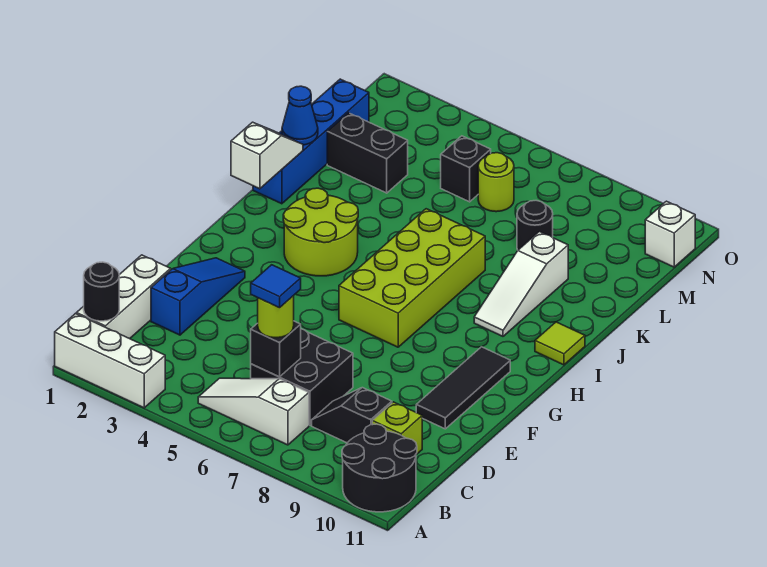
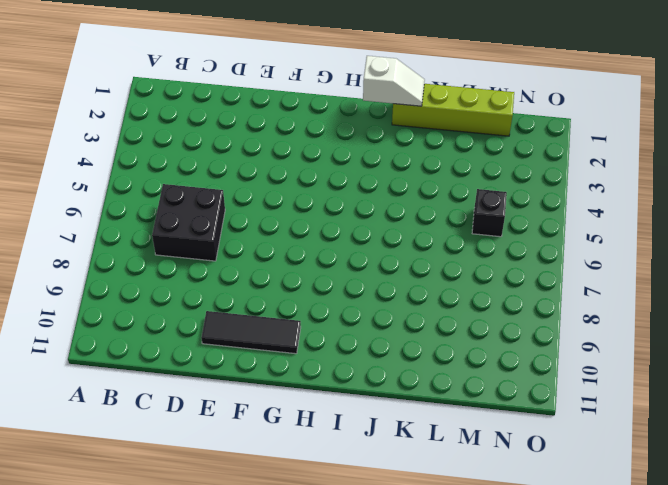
lime 1x4 brick [392,84,514,136] -> blue 1x4 brick [253,79,369,204]
none -> white 1x3 brick [55,314,165,408]
none -> black 2x2 round brick [342,424,417,512]
none -> white 1x3 brick [77,255,171,339]

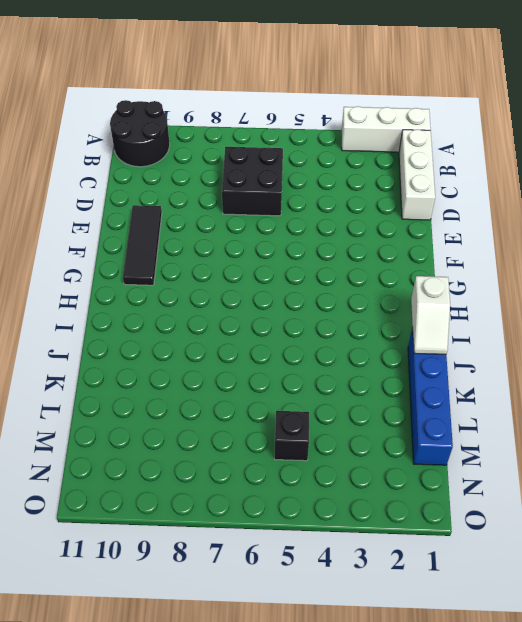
none -> white 1x3 slope [198,378,309,445]
none -> black 1x2 slope [312,388,392,443]
none -> lime 1x1 brick [372,402,422,455]

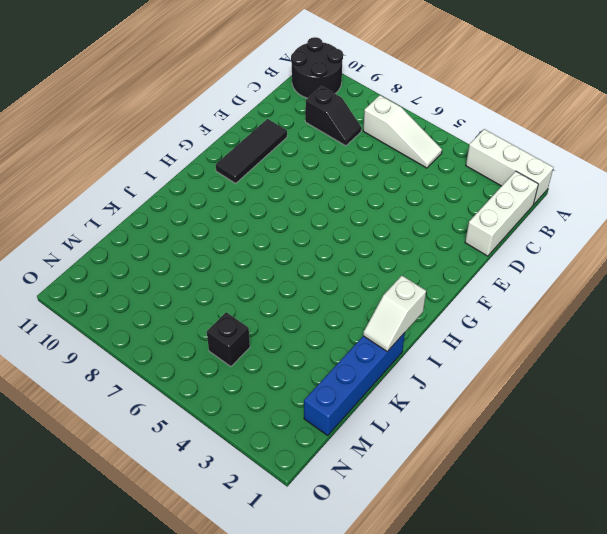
none -> black 2x2 brick [251,329,353,425]
none -> lime 1x1 brick [372,402,422,455]
none -> blue 1x3 slope [151,258,245,335]

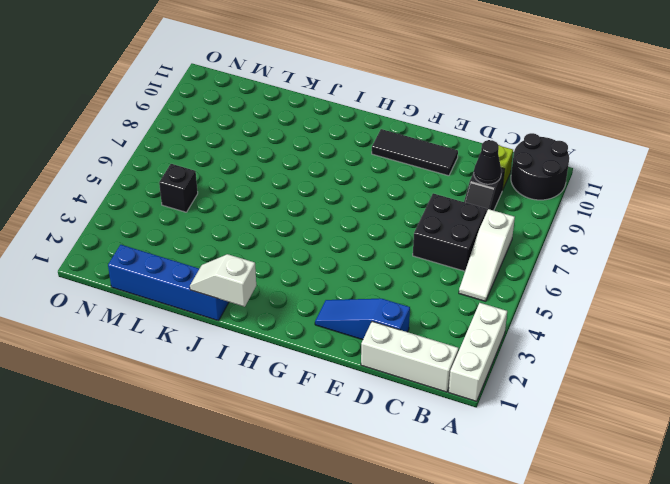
black 1x1 cone [474,140,502,184] -> none
none -> lime 2x4 brick [339,209,485,347]
none -> lime 2x2 round brick [283,188,358,276]
none -> white 1x3 slope [474,232,568,336]

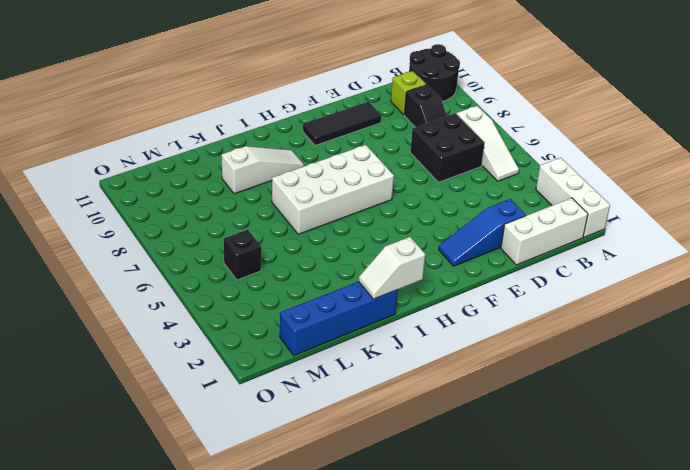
white 2x4 brick [272,145,394,234] -> lime 2x4 brick [339,209,485,347]
none -> lime 2x2 round brick [283,188,358,276]
none -> lime 1x1 tile [535,322,585,365]
none -> black 1x2 brick [327,113,408,193]

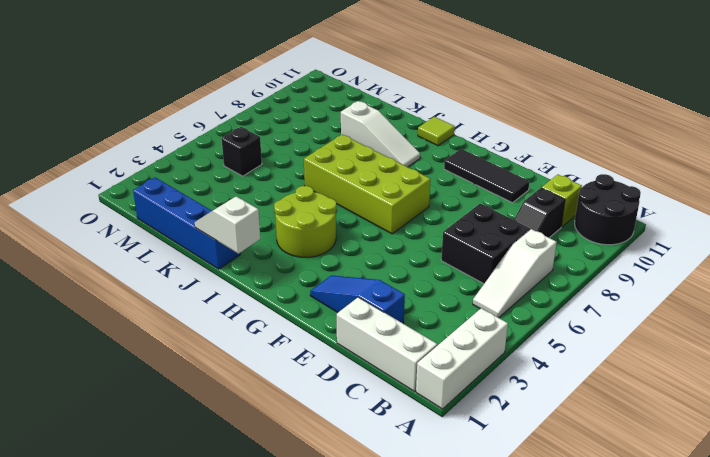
none -> black 1x2 brick [327,113,408,193]
none -> black 1x1 round brick [517,201,553,250]
none -> lime 1x1 round brick [478,153,514,212]

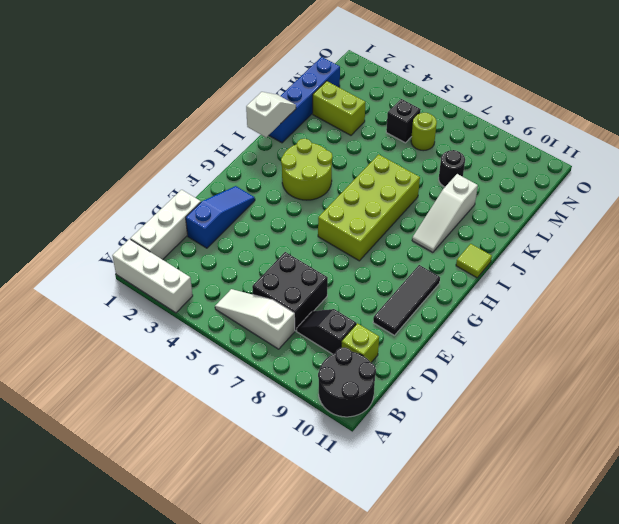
lime 1x2 brick [313,81,366,135] -> black 1x2 brick [327,113,408,193]
none -> white 1x1 brick [645,201,695,267]
none -> black 1x1 round brick [84,262,119,321]
none -> black 1x1 brick [251,321,301,377]

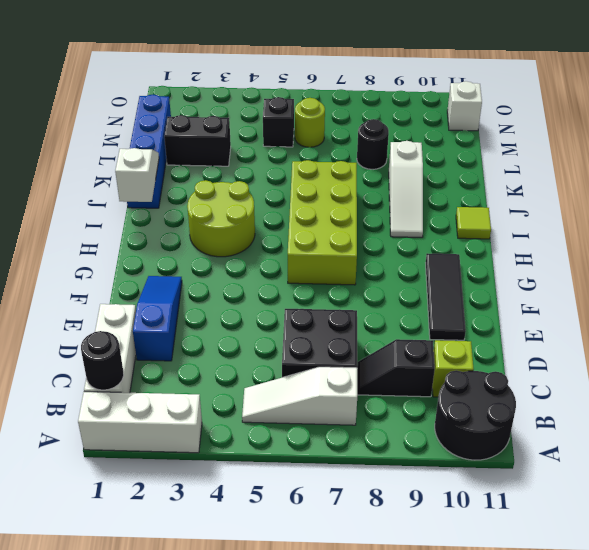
none -> black 1x1 brick [251,321,301,377]
none -> blue 1x1 cone [282,86,318,145]
none -> lime 1x1 round brick [258,296,294,338]

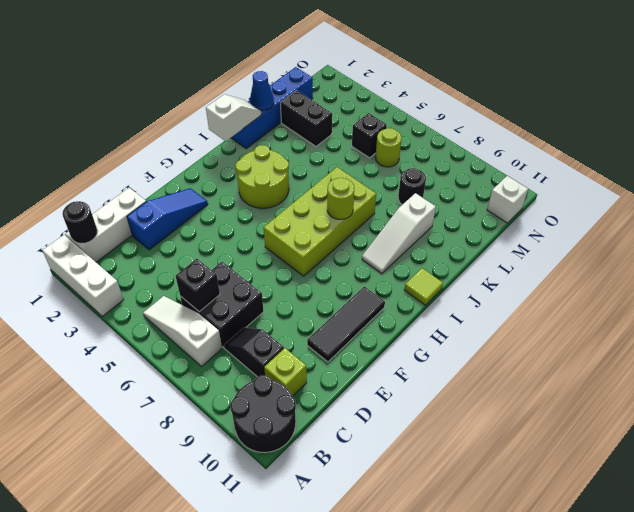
lime 1x1 round brick [327,178,354,219] -> lime 1x1 round brick moved to [258,296,294,338]
none -> blue 1x1 tile [251,265,301,308]

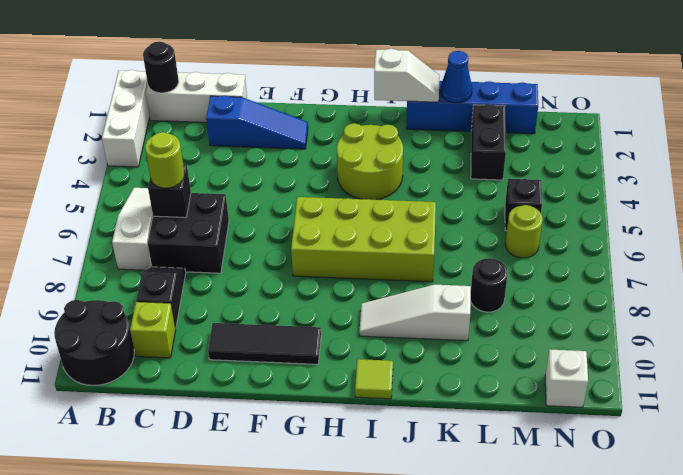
none -> blue 1x1 tile [251,265,301,308]

